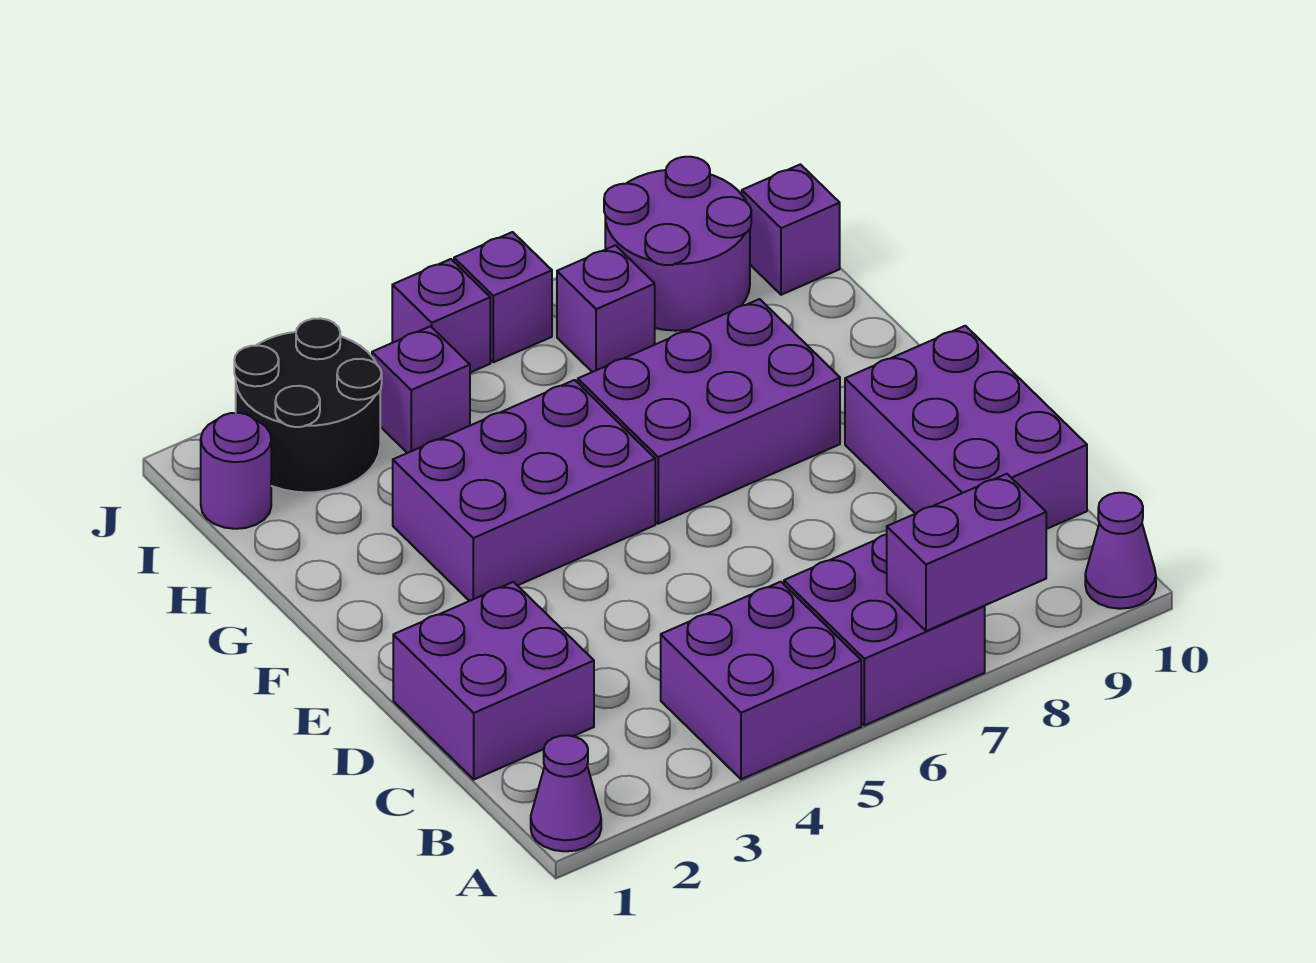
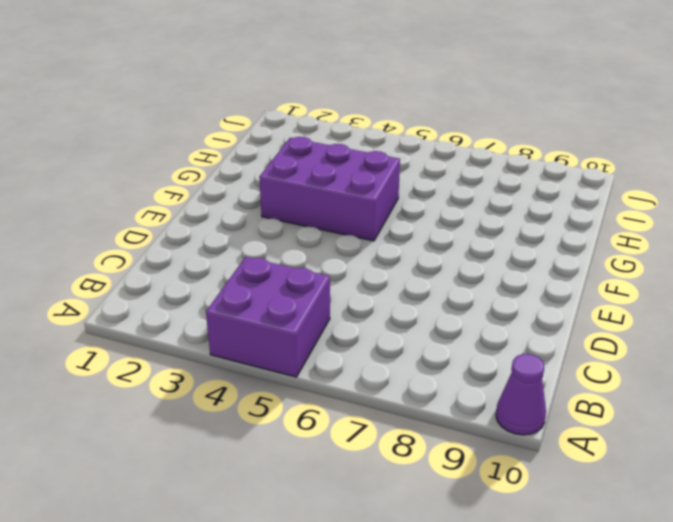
none -> purple 1x1 cone [531,735,601,851]
none -> purple 2x2 brick [784,534,985,725]
none -> purple 2x2 brick [393,582,594,779]

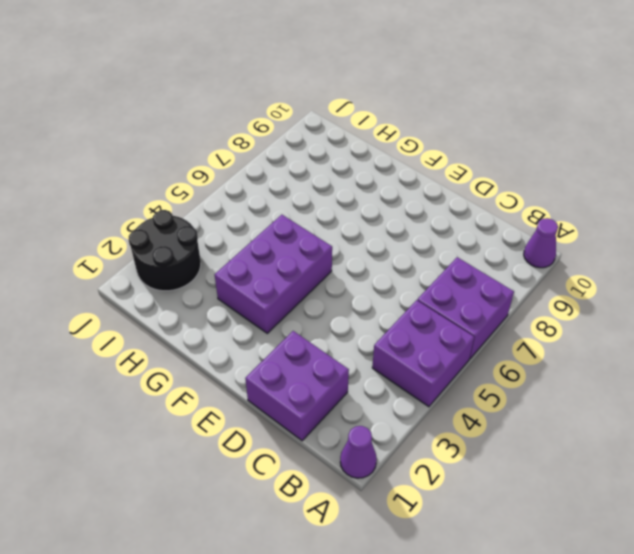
none -> purple 2x3 brick [845,326,1087,529]
none -> purple 2x3 brick [578,299,840,524]
none -> purple 1x1 round brick [201,413,271,529]

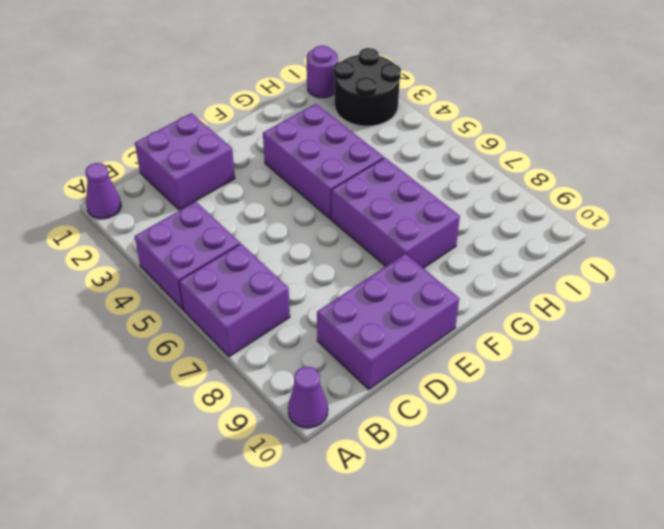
none -> purple 1x1 brick [372,326,470,453]
none -> purple 1x1 brick [557,245,655,372]
none -> purple 2x2 round brick [604,157,751,331]

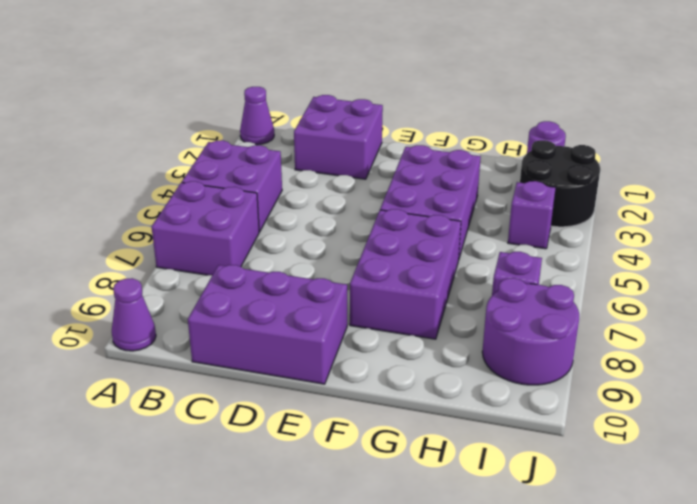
none -> purple 1x1 brick [742,164,840,295]
none -> purple 1x1 brick [392,259,490,373]
none -> purple 1x1 brick [454,232,552,362]

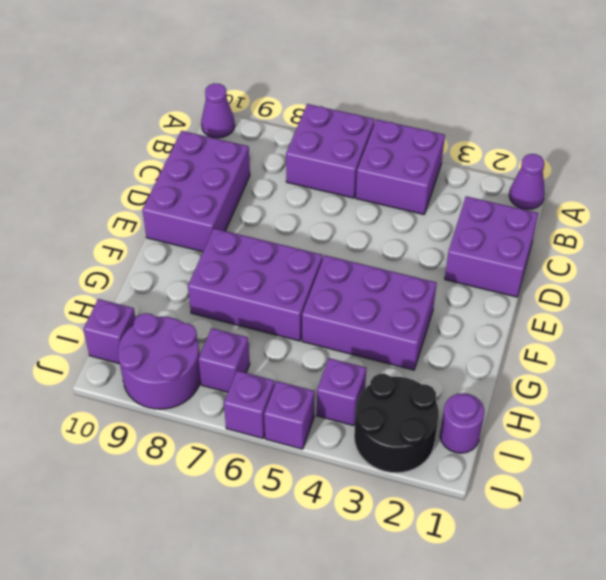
none -> purple 1x2 brick [887,474,1046,631]

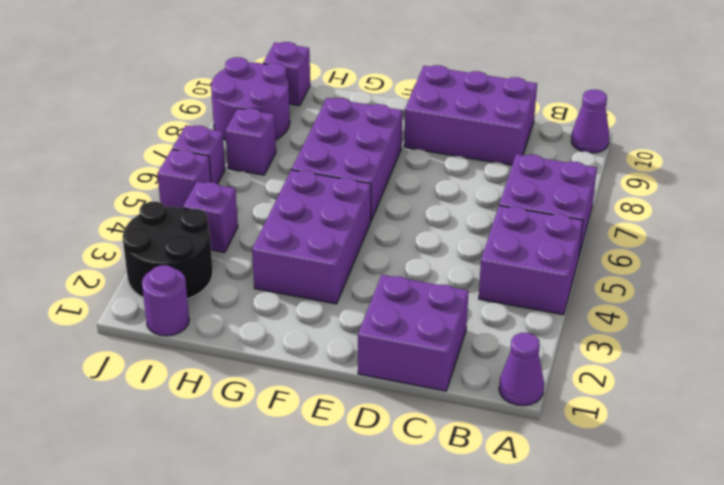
none -> purple 1x2 brick [887,474,1046,631]

